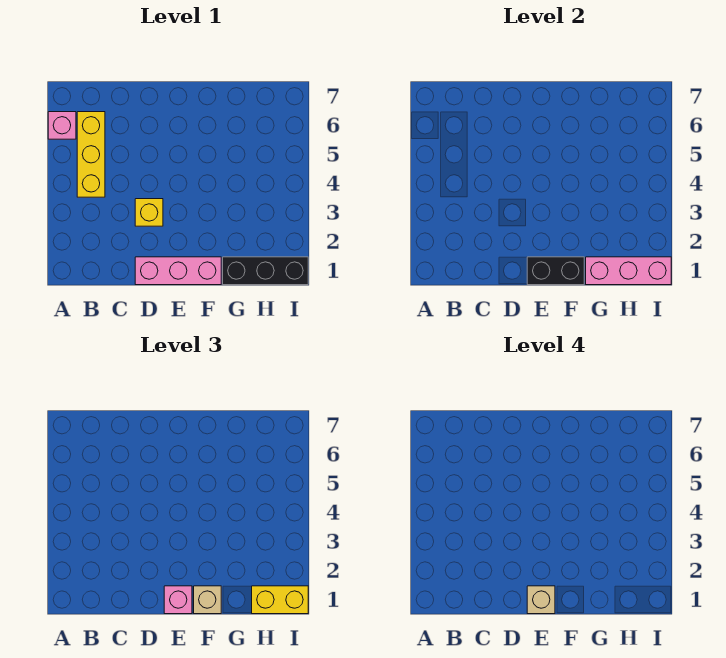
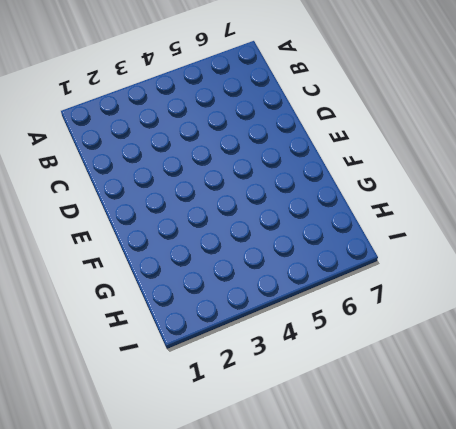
none -> pink 1x1 brick [48,112,76,139]
none -> yellow 1x3 brick [77,112,105,197]

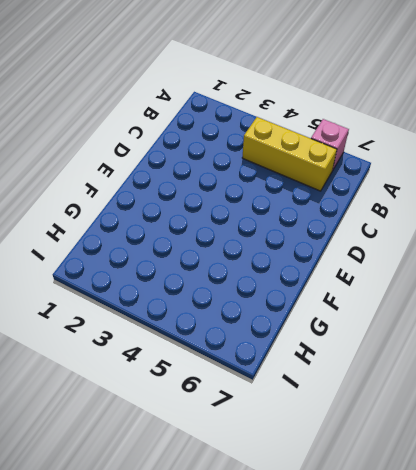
none -> pink 1x3 brick [135,257,221,285]
none -> yellow 1x1 brick [135,199,163,226]

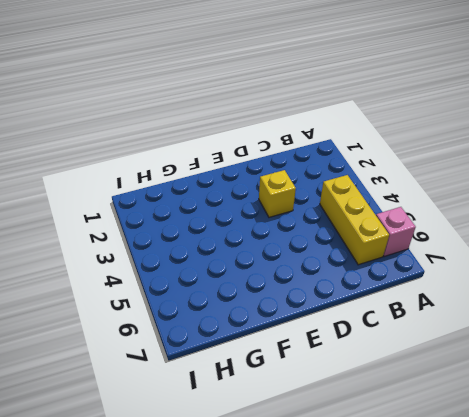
none -> pink 1x3 brick [135,257,221,285]
none -> black 1x3 brick [223,257,308,285]

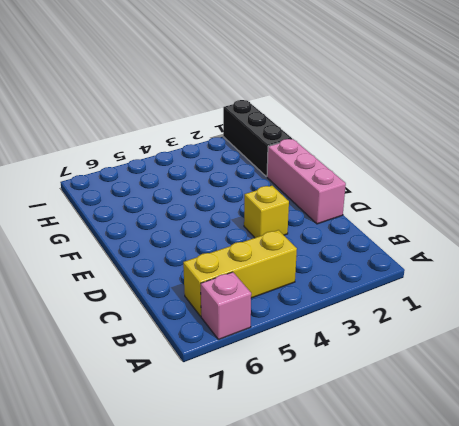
none -> black 1x2 brick [527,257,584,285]
none -> pink 1x3 brick [586,257,671,285]

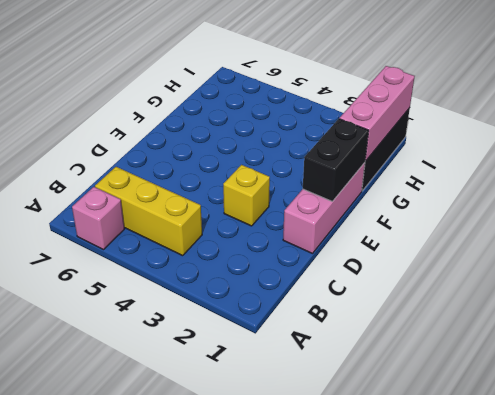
none -> pink 1x1 brick [164,586,192,614]
none -> tan 1x1 brick [194,586,221,614]

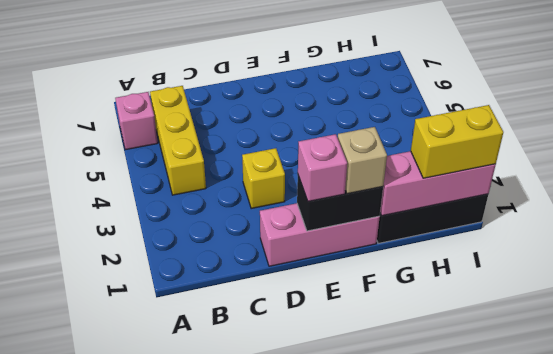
none -> tan 1x1 brick [527,586,555,614]

